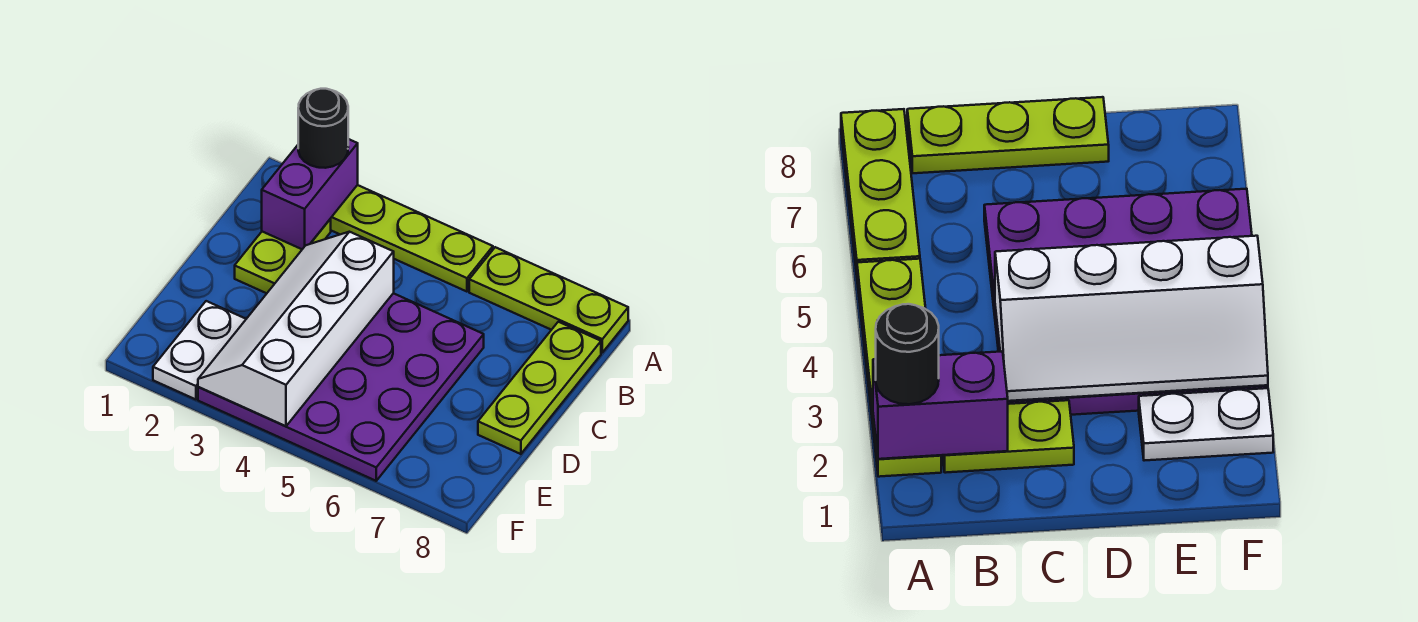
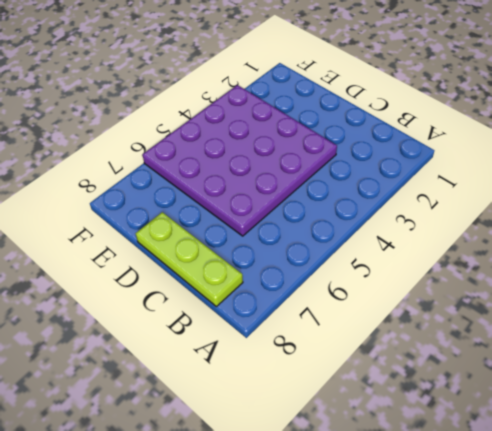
none -> lime 1x4 plate [330,185,493,292]
none -> lime 1x3 plate [469,247,628,352]

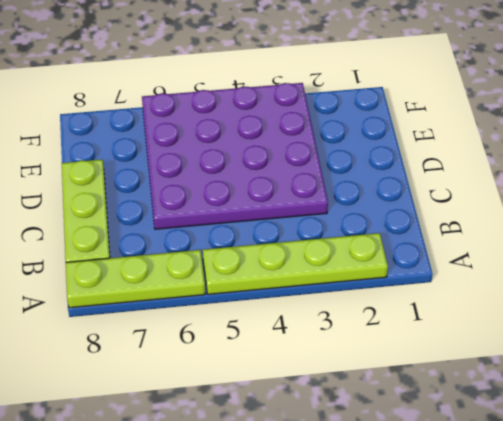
none -> lime 1x2 plate [235,219,331,293]
none -> white 1x2 plate [153,301,246,399]

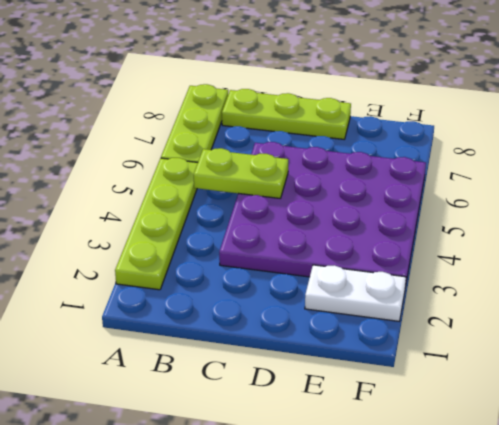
lime 1x2 plate [194,148,288,198] -> lime 1x2 plate moved to [235,219,331,293]
none -> purple 1x2 brick [262,139,358,249]
none -> white 2x4 slope [198,232,394,426]

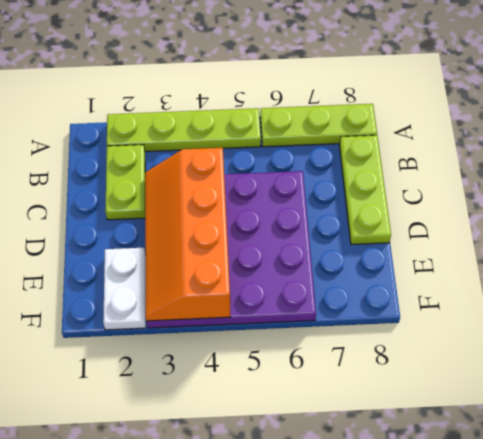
orange 2x4 slope [145,148,230,321] -> white 2x4 slope [198,232,394,426]
none -> purple 1x2 brick [262,139,358,249]
none -> black 1x1 round brick [298,89,348,168]

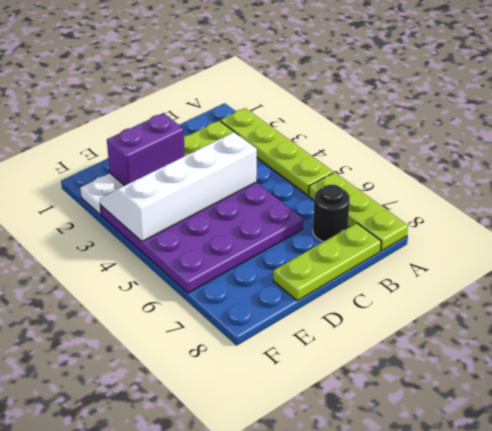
black 1x1 round brick [313,185,350,242] -> black 1x1 round brick moved to [298,89,348,168]
purple 1x2 brick [107,113,185,185] -> purple 1x2 brick moved to [262,139,358,249]

